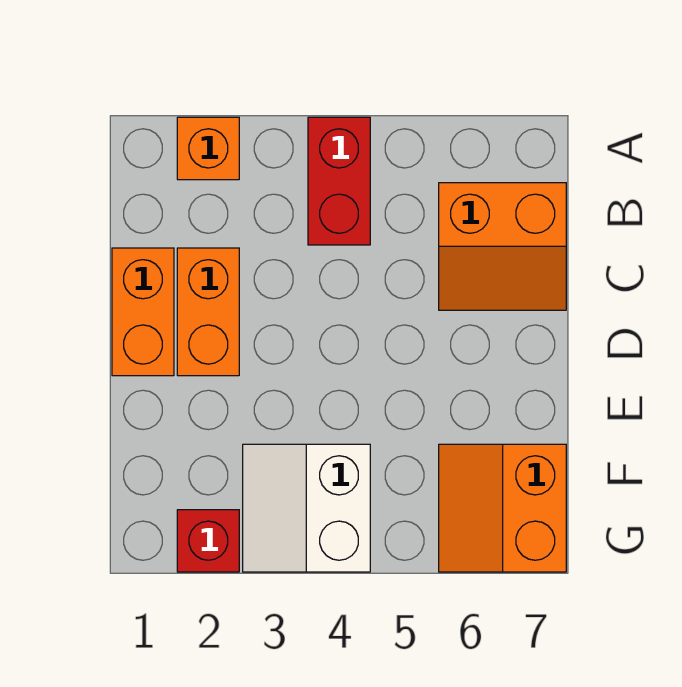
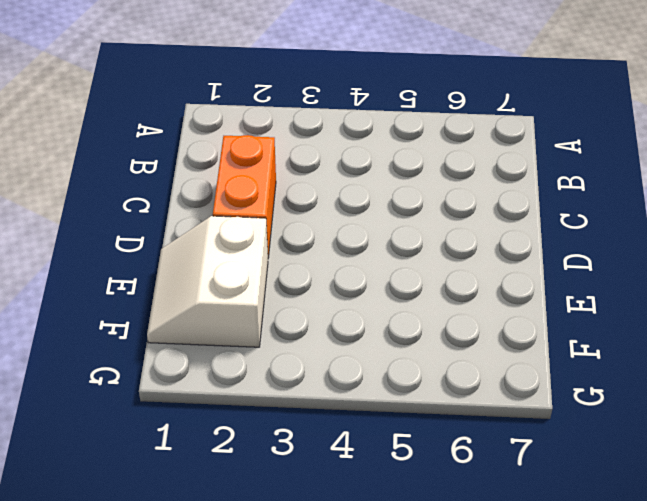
white 2x2 slope [147,216,268,347] -> white 2x2 slope moved to [243,444,370,572]
none -> orange 1x1 brick [177,117,239,180]
none -> red 1x2 brick [308,117,370,245]

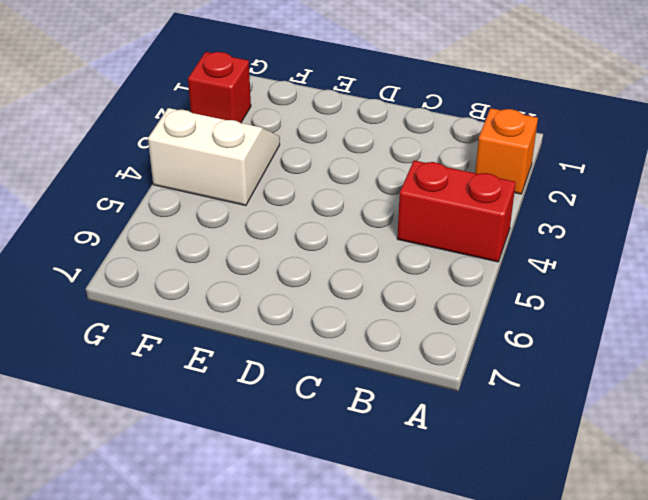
none -> orange 2x2 slope [439,183,566,310]
none -> orange 1x2 brick [112,248,174,376]

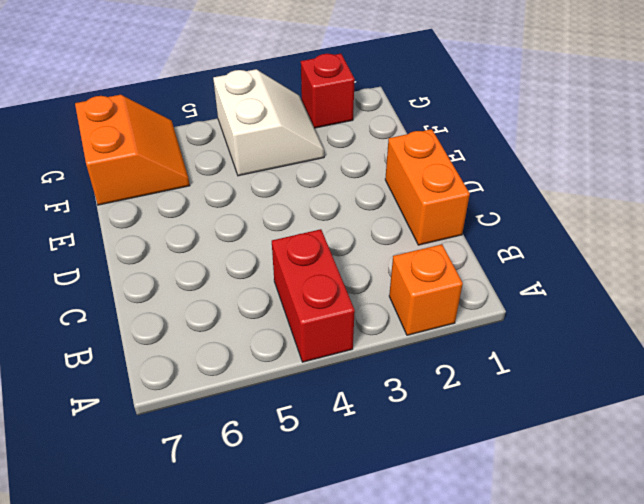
none -> orange 2x2 slope [439,183,566,310]
none -> orange 1x2 brick [177,248,239,376]

